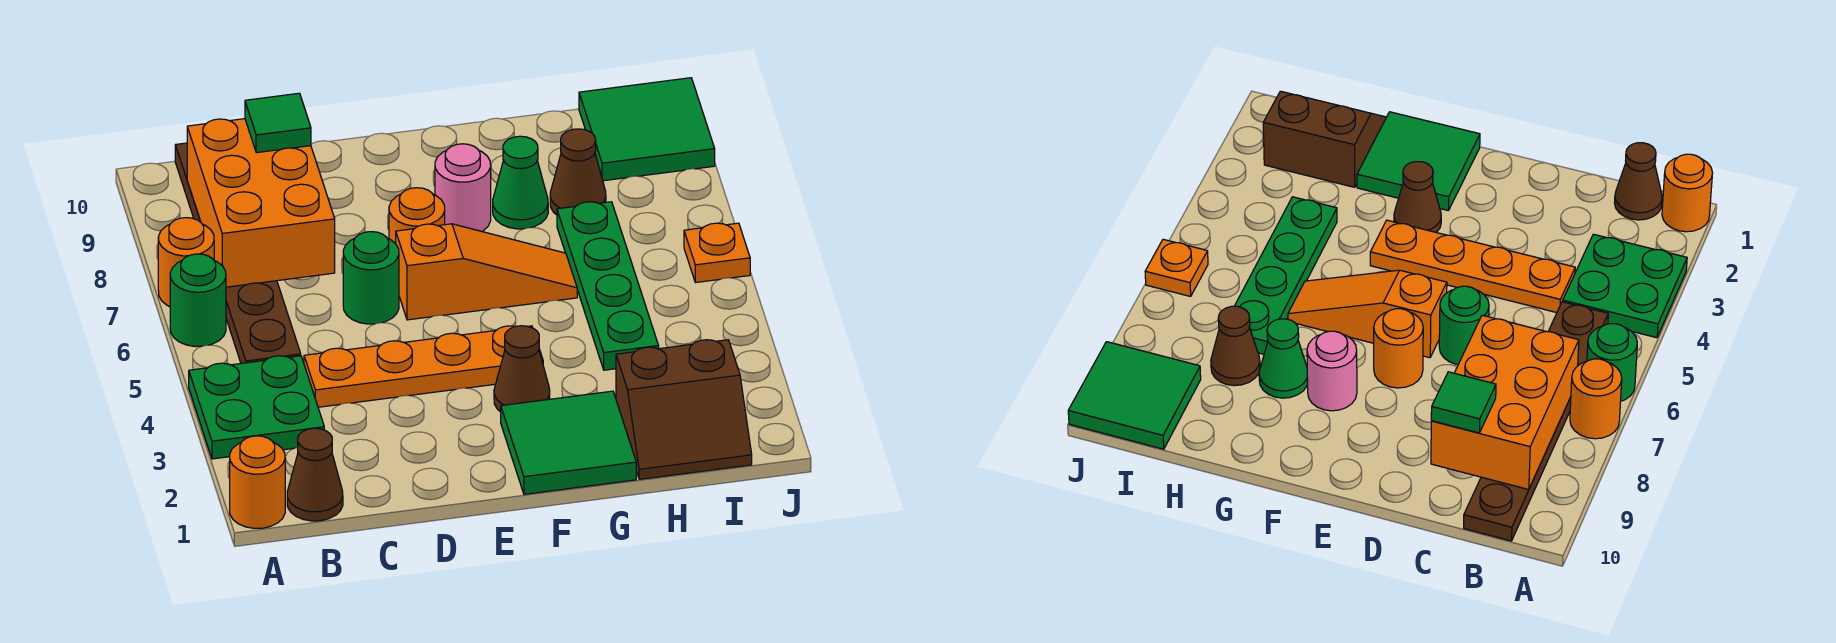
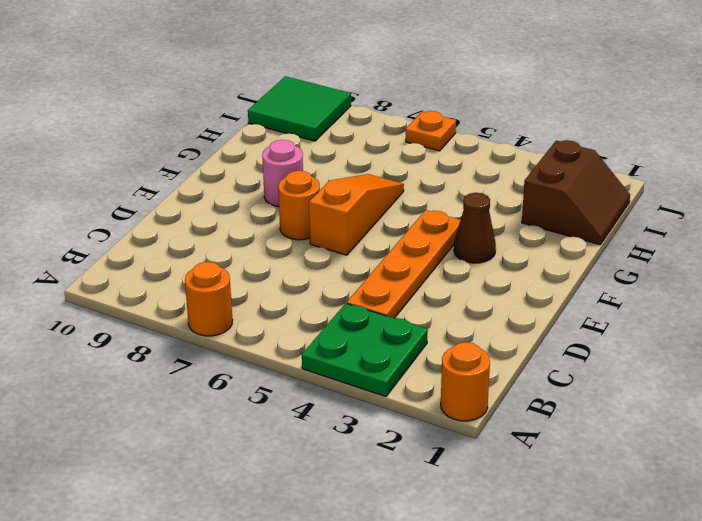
none -> green 1x1 round brick [170,254,226,347]
none -> brown 1x1 cone [287,428,343,521]
none -> brown 1x6 plate [175,143,301,363]

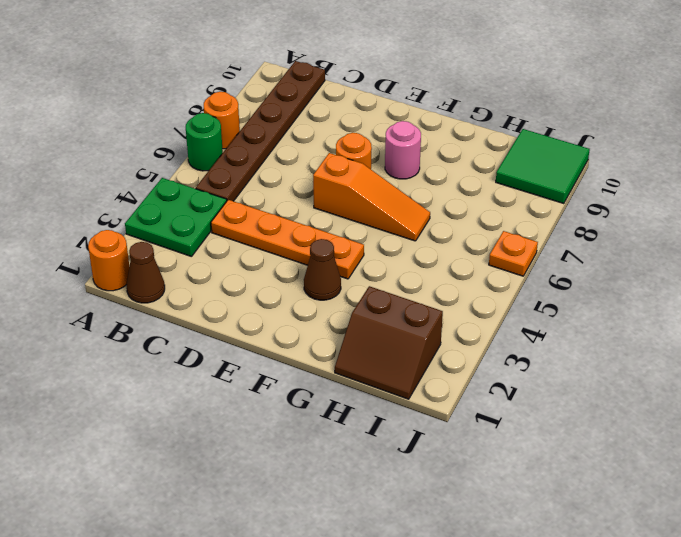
none -> green 1x1 round brick [343,232,399,324]
none -> green 2x2 tile [501,391,636,494]
none -> green 1x1 cone [493,136,548,229]

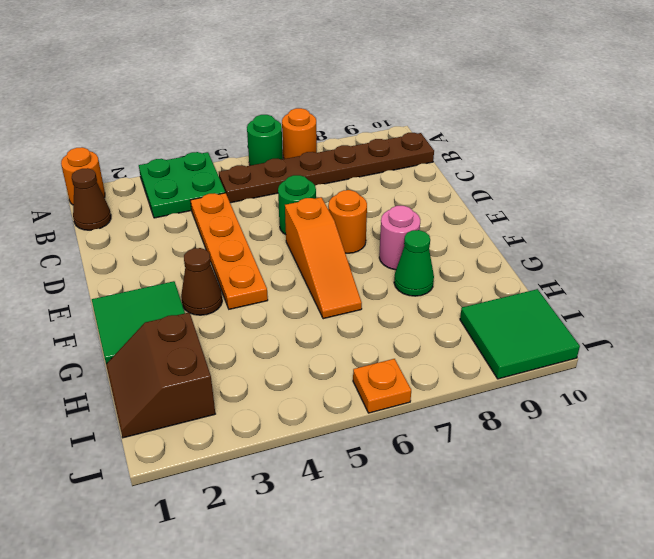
none -> green 1x4 plate [557,202,659,370]
none -> brown 1x1 cone [550,129,606,215]
none -> orange 2x3 brick [187,119,335,287]

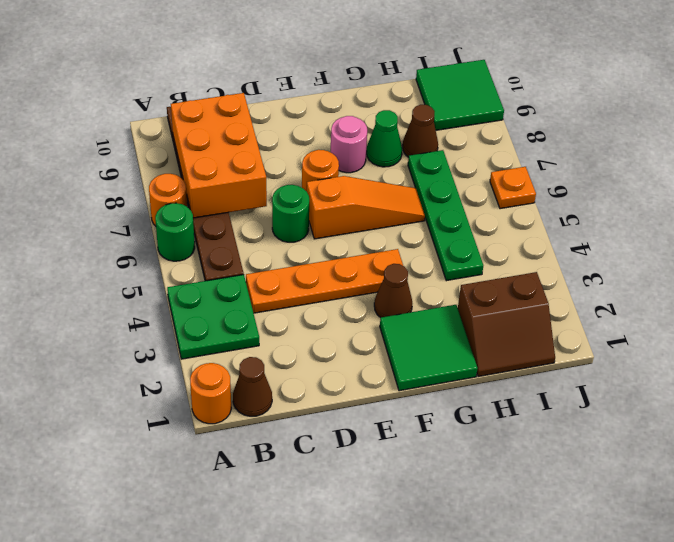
none -> green 1x1 tile [245,93,311,153]

